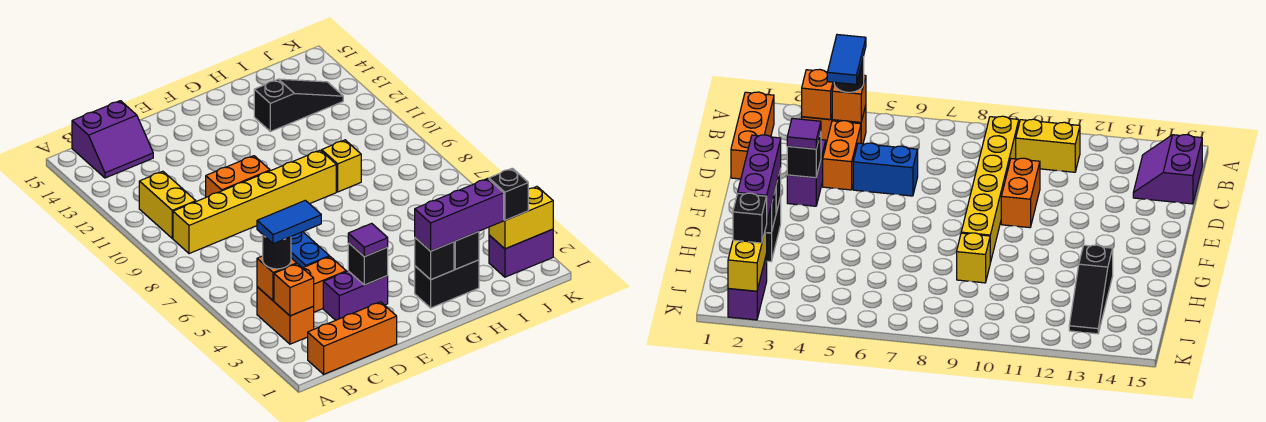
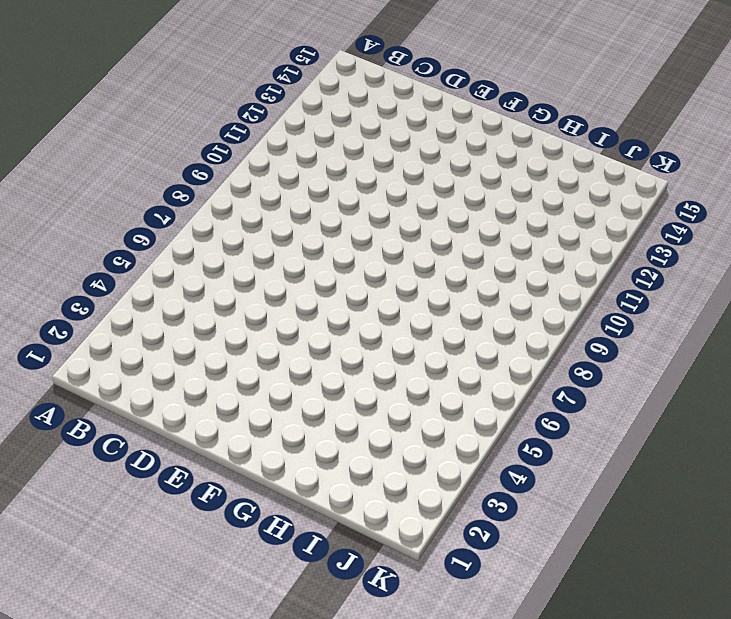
none -> orange 1x3 brick [308,302,397,374]
none -> orange 1x2 brick [257,287,314,344]
none -> yellow 1x6 brick [173,150,336,254]

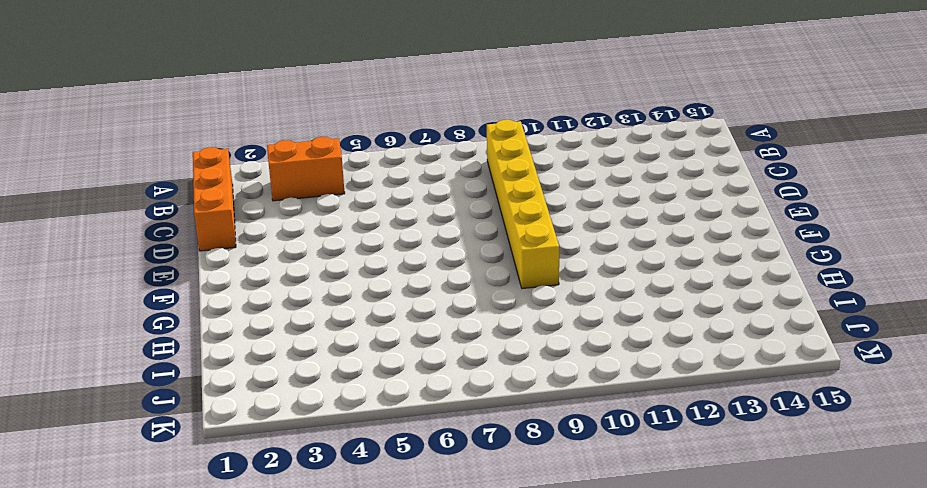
none -> yellow 1x2 brick [139,171,196,238]
none -> purple 2x2 slope [72,101,153,178]
none -> orange 1x2 brick [303,257,346,312]

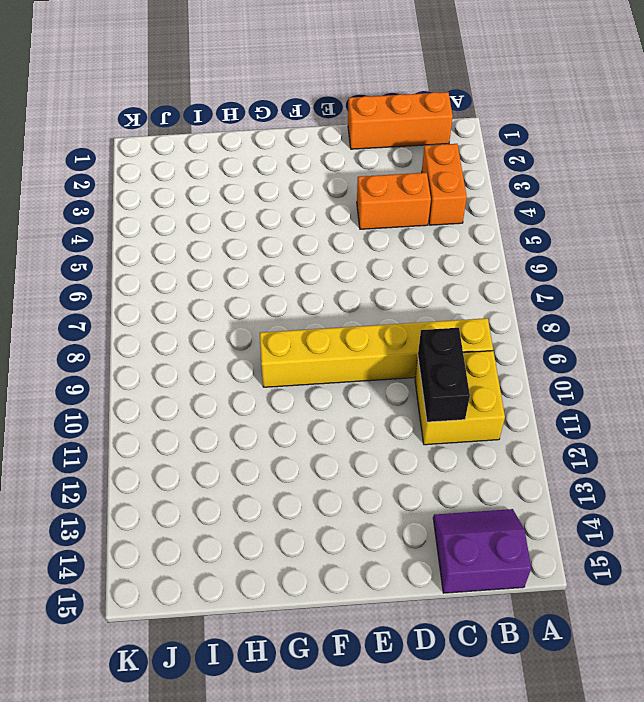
yellow 2x2 brick [415,351,505,445] -> yellow 1x2 brick [139,171,196,238]
black 1x2 brick [418,328,470,422] -> black 1x2 brick turned to [415,260,479,308]
none -> purple 1x2 brick [323,271,388,320]
none -> blue 1x2 brick [291,232,329,268]
none -> orange 1x2 brick [206,156,270,197]

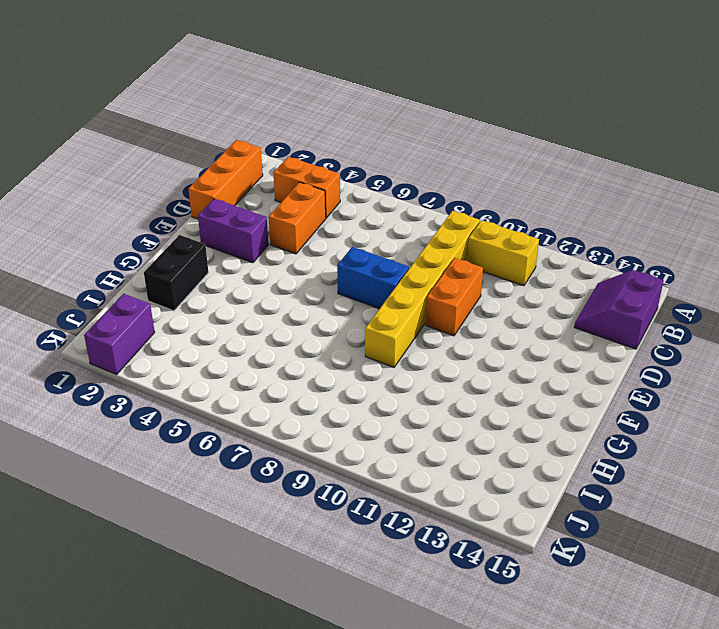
purple 1x2 brick [198,199,268,263] -> purple 1x2 brick turned to [323,271,388,320]
blue 1x2 brick [337,247,409,309] -> blue 1x2 brick moved to [291,232,329,268]
none -> yellow 1x1 brick [322,140,361,192]
none -> black 1x3 slope [254,79,343,132]
none -> orange 1x1 brick [274,264,314,316]

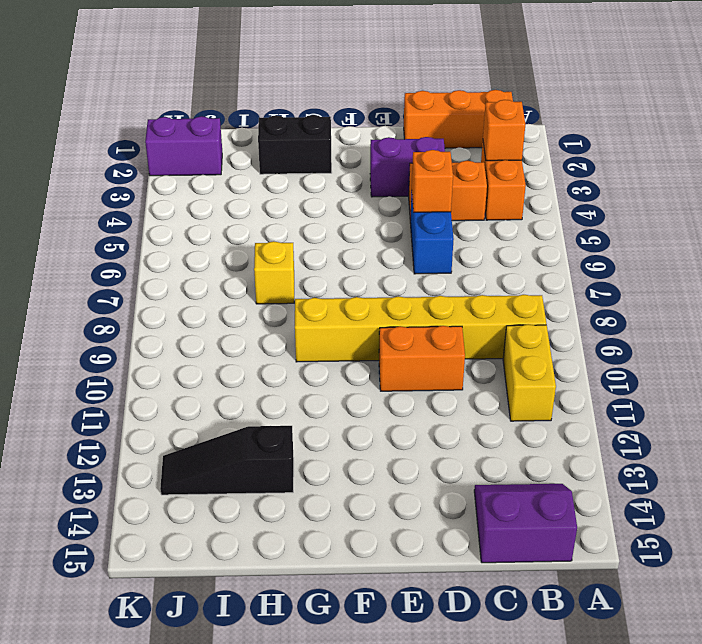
orange 1x1 brick [412,150,453,212] -> orange 1x1 brick moved to [257,256,297,301]
yellow 1x1 brick [254,241,294,304] -> yellow 1x1 brick moved to [322,140,361,192]
none -> black 1x1 brick [348,243,388,285]
none -> black 1x1 brick [415,238,454,280]
none -> black 1x1 brick [454,232,479,269]

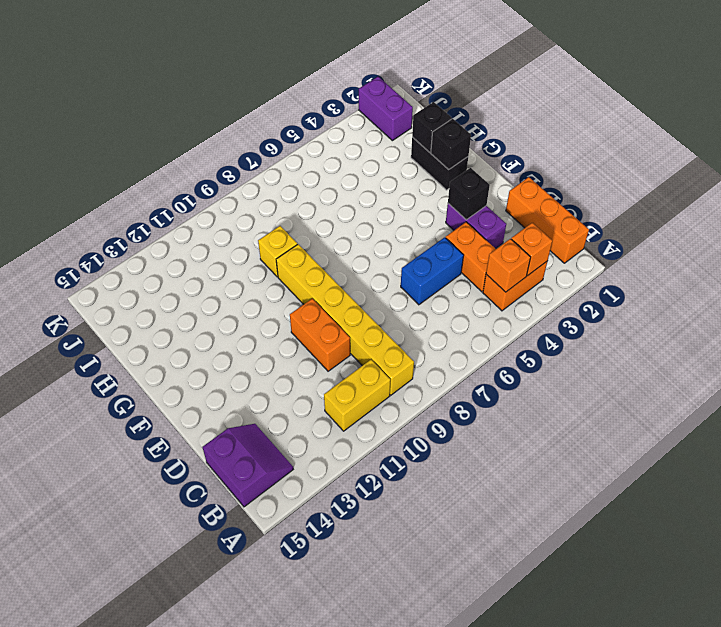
none -> black 1x3 slope [254,79,343,132]
none -> yellow 1x2 brick [489,187,553,249]
none -> black 1x1 round brick [263,235,291,269]

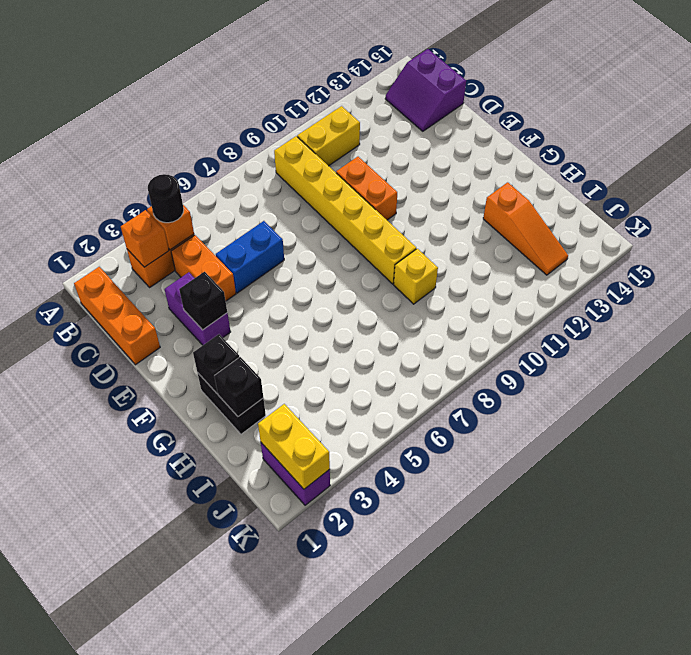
orange 1x3 slope [483,182,568,275] -> black 1x3 slope [254,79,343,132]
none -> purple 1x1 tile [348,223,388,257]
none -> purple 1x3 brick [415,179,504,251]
none -> black 1x1 brick [489,168,528,220]

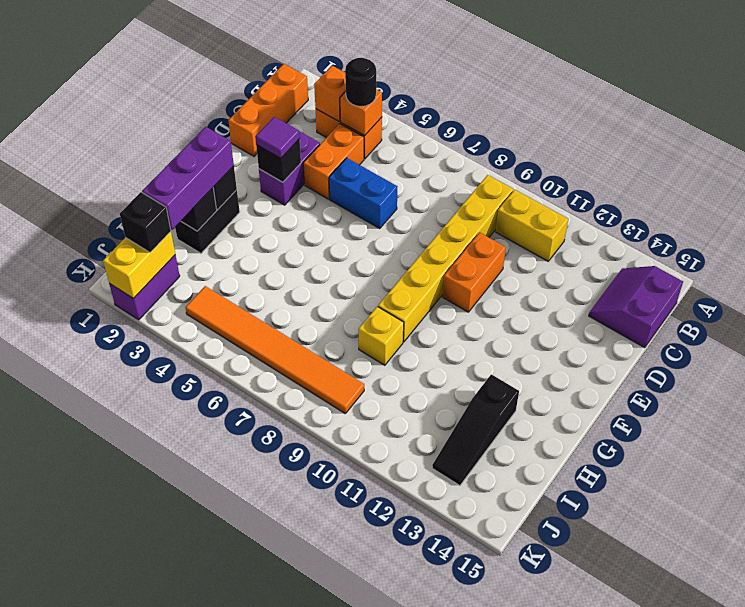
orange 1x6 tile [185,286,364,413] -> none
none -> blue 1x2 tile [257,200,321,244]

